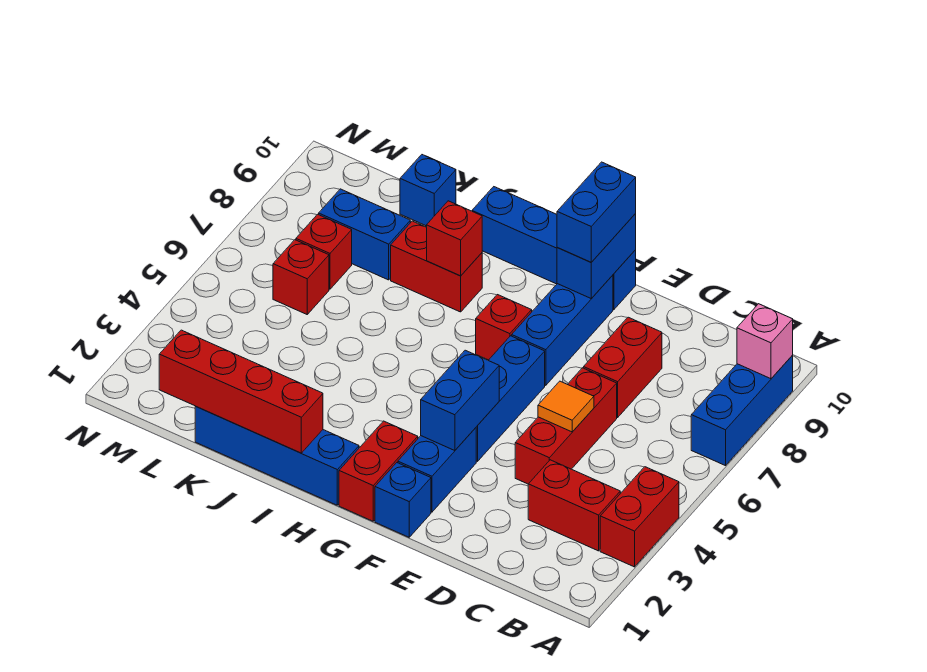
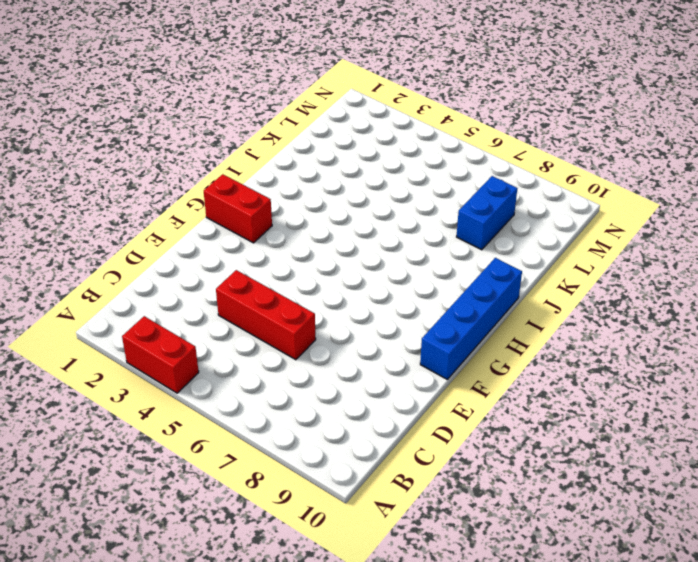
none -> blue 1x3 brick [691,355,793,466]
none -> red 1x2 brick [528,460,620,551]
none -> red 1x2 brick [584,317,662,417]

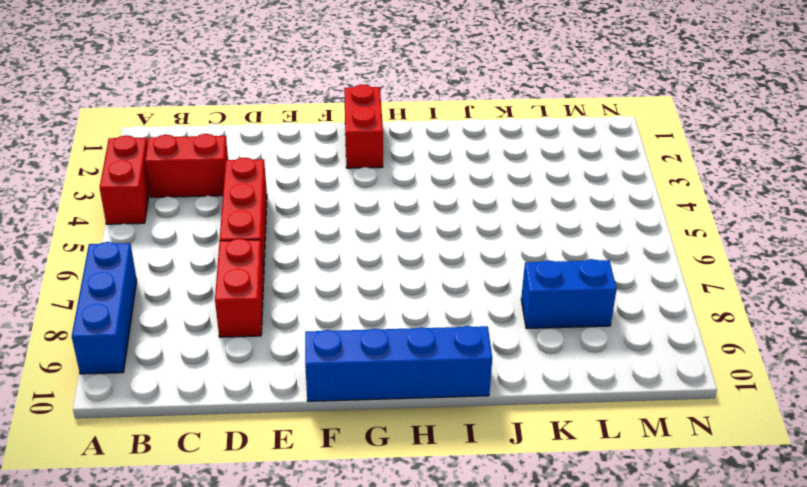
none -> blue 1x1 brick [375,463,431,537]
none -> blue 1x2 brick [398,428,476,512]
none -> blue 1x3 brick [476,336,545,461]

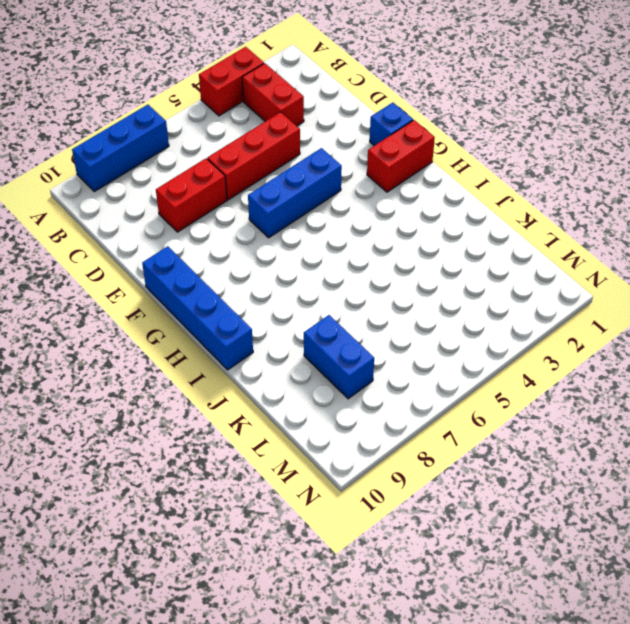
none -> blue 1x2 brick [398,428,476,512]
none -> blue 1x3 brick [512,275,613,385]
none -> red 1x1 brick [476,295,532,360]

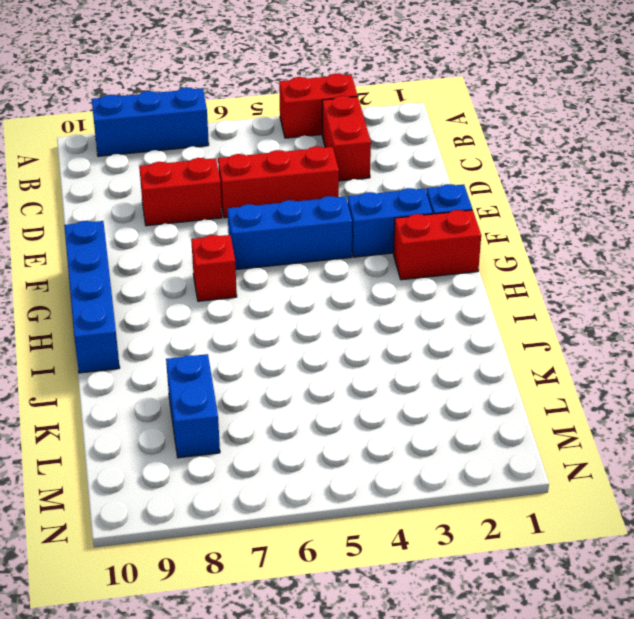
none -> blue 1x3 brick [512,275,613,385]
none -> blue 1x4 brick [195,407,359,505]
none -> red 1x2 brick [391,221,482,312]

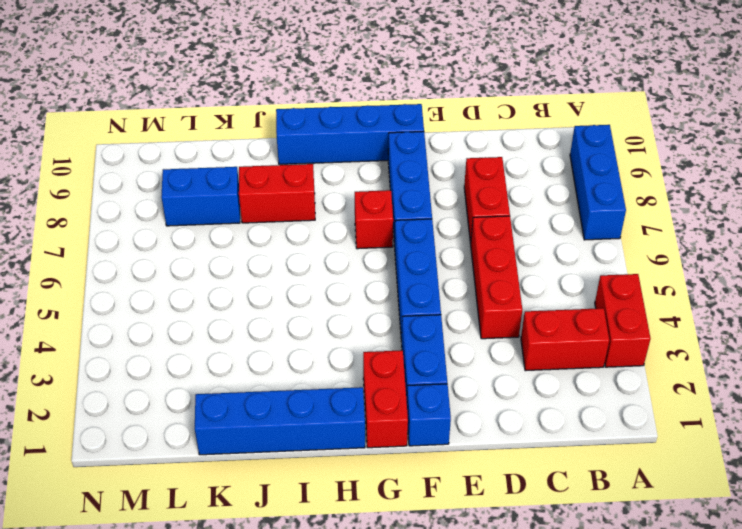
none -> blue 1x1 brick [400,155,456,226]
none -> red 1x1 brick [273,240,329,314]
none -> red 1x1 brick [296,214,352,289]

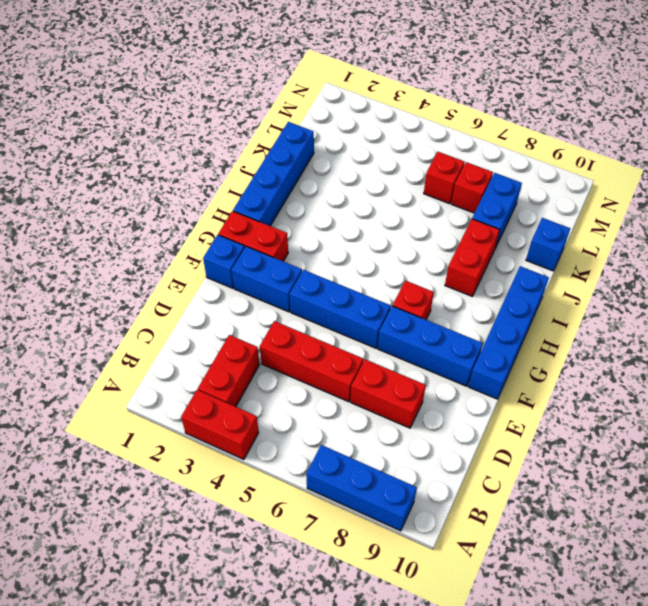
none -> pink 1x1 brick [737,304,793,379]
none -> orange 1x1 tile [538,381,594,432]
none -> blue 1x2 brick [421,350,499,451]

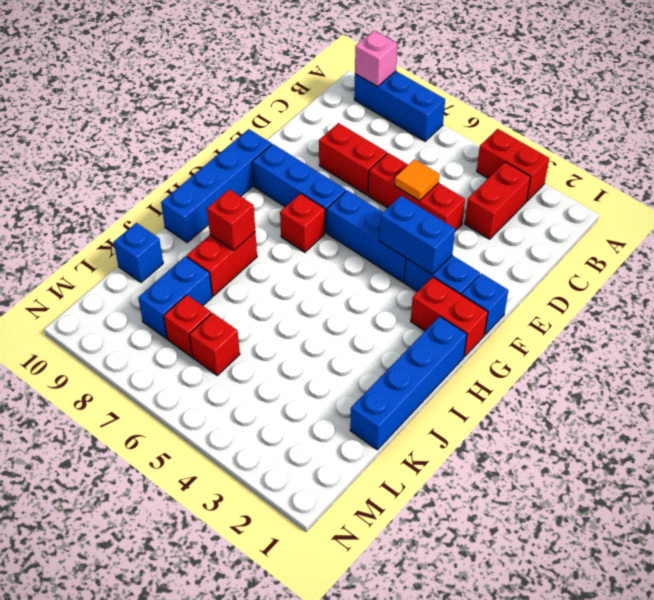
none -> blue 1x2 brick [557,214,636,299]
none -> red 1x4 brick [159,330,323,453]
none -> blue 1x2 brick [557,162,636,262]

